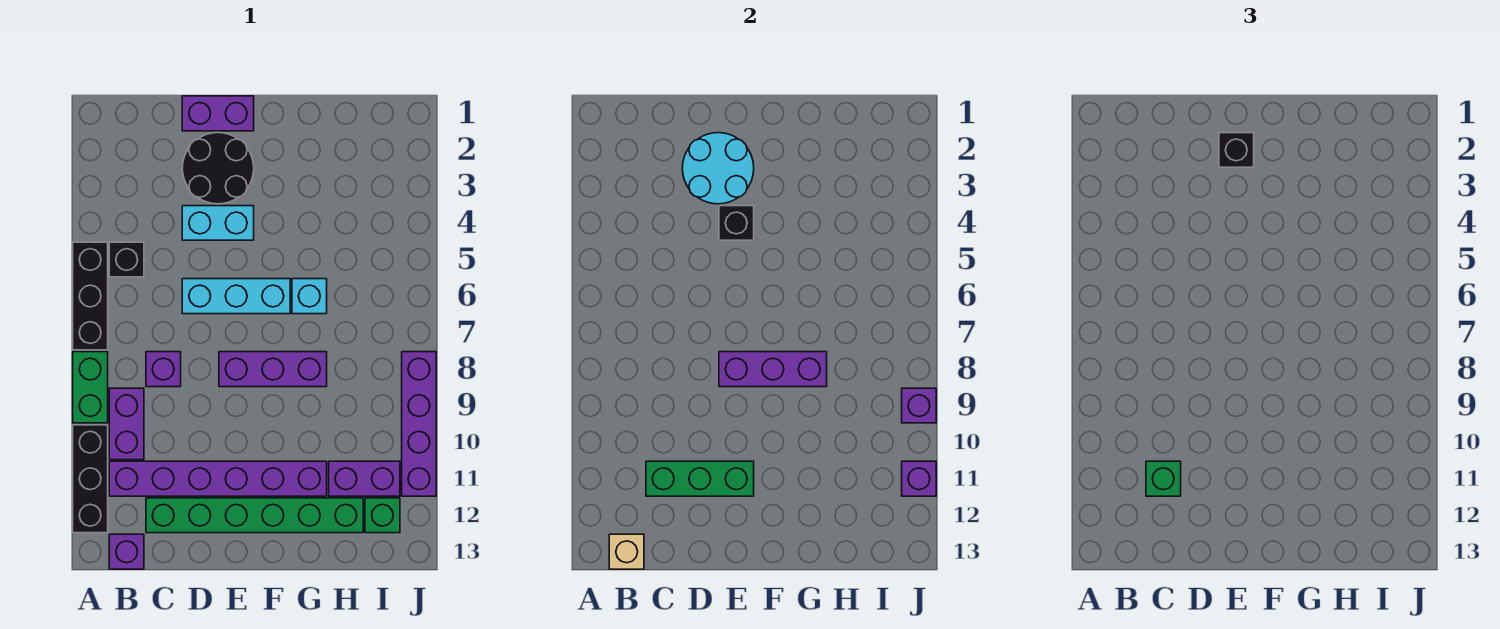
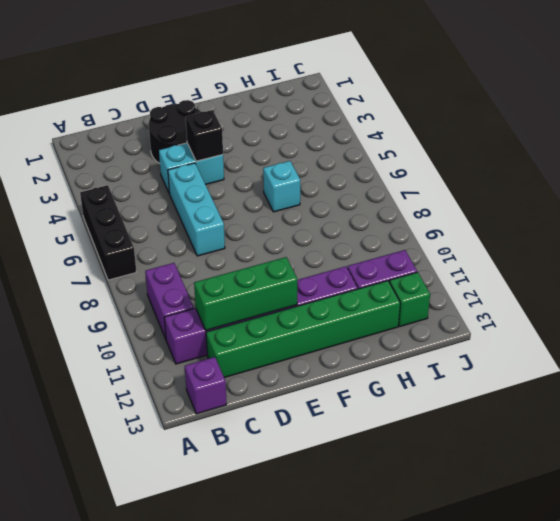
cyan 1x3 brick [168,163,225,256] -> cyan 1x3 brick turned to [182,279,290,314]
none -> green 1x2 brick [73,352,108,423]
none -> black 1x3 brick [73,425,108,533]
none -> black 1x1 brick [109,242,144,277]

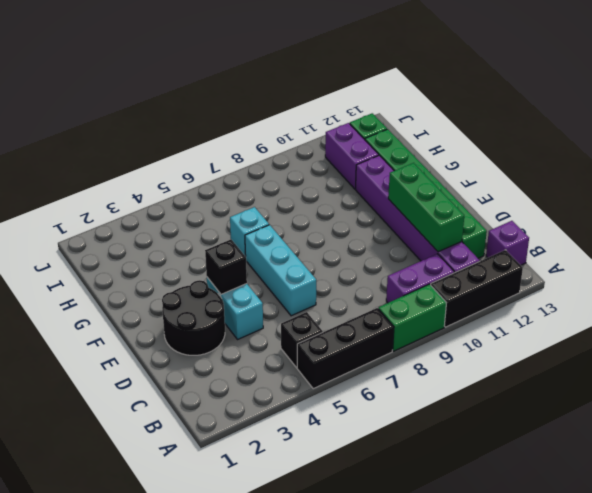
none -> purple 1x1 brick [146,352,181,387]
none -> purple 1x2 brick [182,96,254,131]
none -> purple 1x3 brick [219,352,327,387]

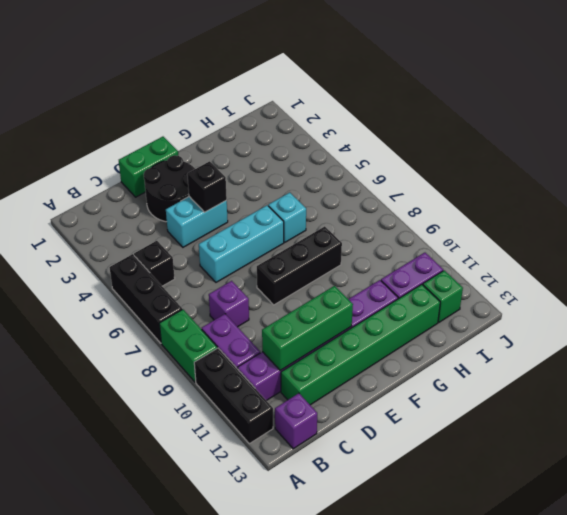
green 1x2 brick [119,137,178,197] -> purple 1x2 brick [182,96,254,131]
black 1x3 brick [257,226,342,305] -> purple 1x3 brick [219,352,327,387]
none -> purple 1x4 brick [402,352,436,496]
none -> tan 1x1 brick [609,534,644,569]
none -> cyan 2x2 round brick [682,133,754,204]

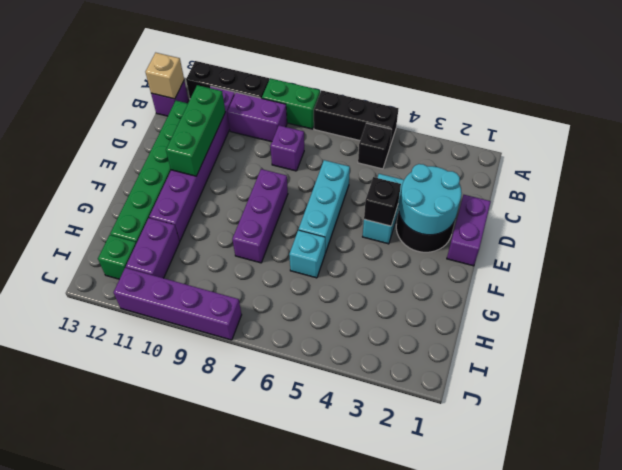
none -> purple 1x3 brick [719,352,827,387]
none -> purple 1x1 brick [902,388,936,423]
none -> purple 1x1 brick [902,461,936,496]

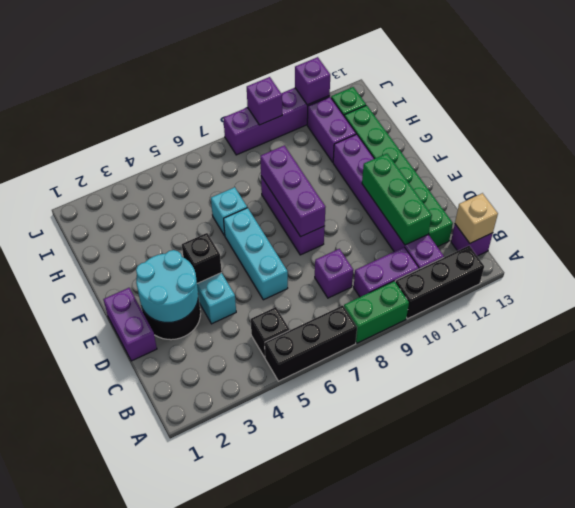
none -> green 1x1 brick [1146,461,1181,496]
none -> black 1x1 brick [1219,133,1254,167]

